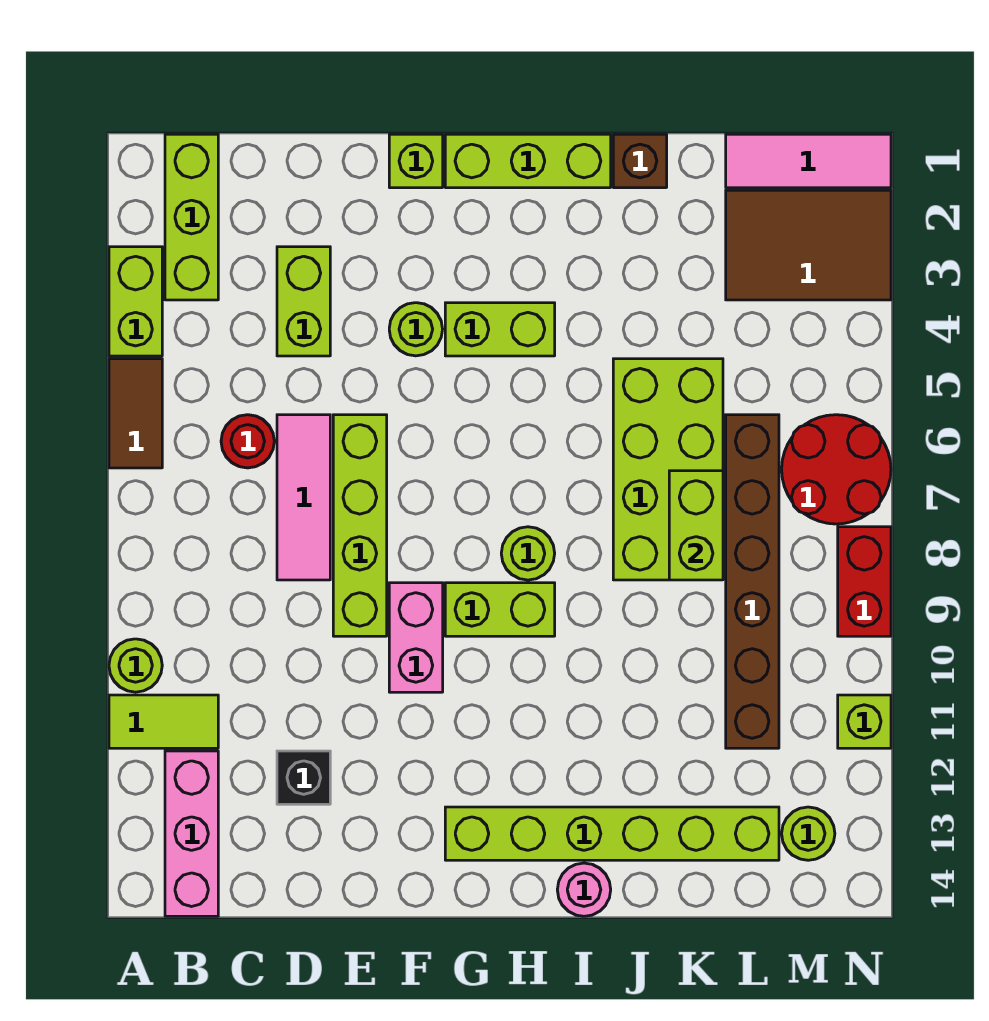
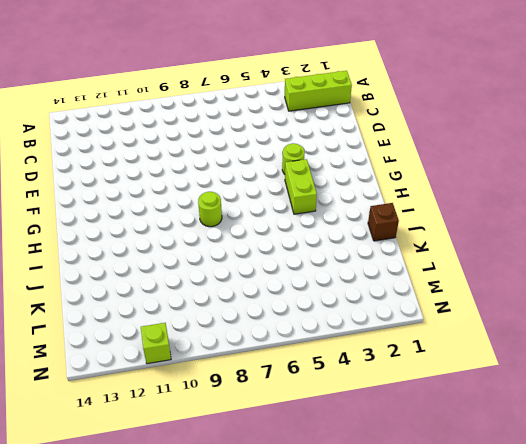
none -> lime 1x2 brick [109,247,162,356]
none -> brown 1x2 tile [109,359,162,468]
none -> lime 1x1 round brick [109,639,162,692]
none -> lime 1x2 tile [109,695,218,748]

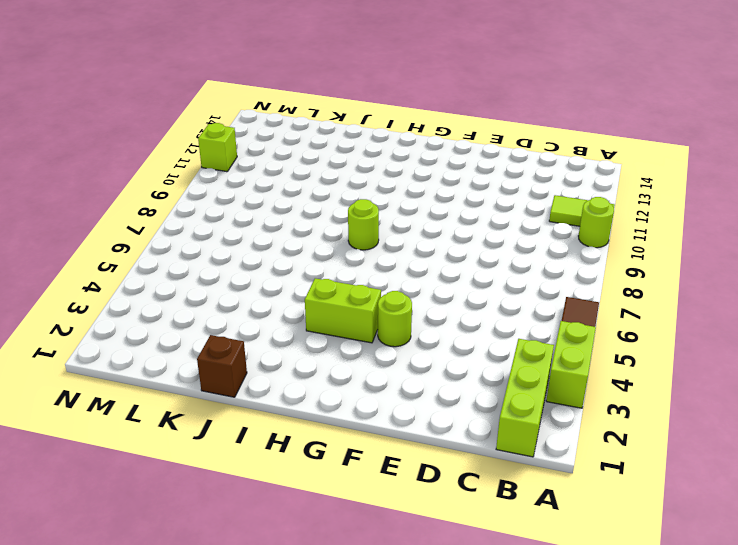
none -> pink 1x3 brick [165,751,218,916]
none -> red 1x1 round brick [221,415,274,468]
none -> lime 1x2 brick [277,247,330,356]
none -> pink 1x3 tile [277,415,330,580]

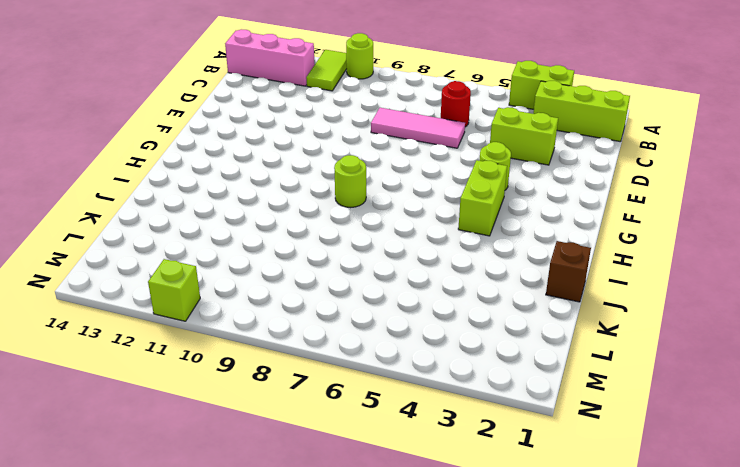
none -> brown 1x2 tile [109,359,162,468]
none -> black 1x1 brick [277,751,330,804]
none -> lime 1x4 brick [333,415,387,636]
none -> lime 1x1 brick [389,134,443,188]

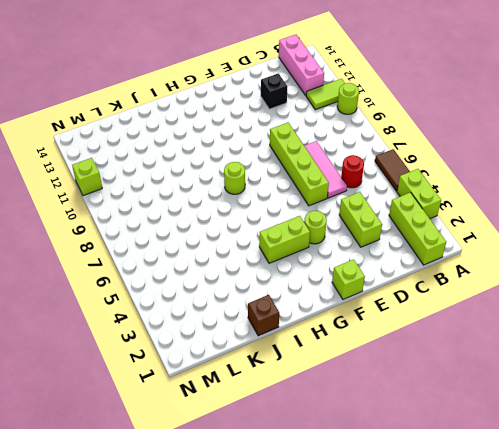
none -> pink 1x2 brick [389,583,443,692]
none -> lime 1x3 brick [445,134,611,188]
none -> lime 1x2 brick [445,583,555,636]
none -> lime 1x6 brick [445,807,779,860]

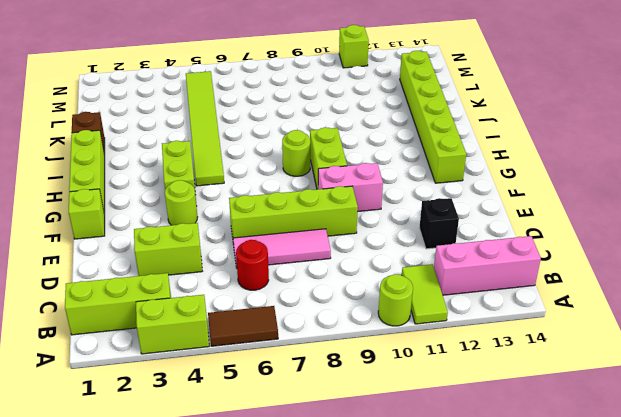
lime 1x6 tile [186,71,224,186] -> lime 2x4 brick [613,359,723,580]
none -> pink 1x1 round brick [557,863,611,916]
none -> pink 1x3 tile [726,134,891,188]
none -> brown 2x3 tile [726,190,891,300]
none -> brown 1x6 brick [726,415,779,748]

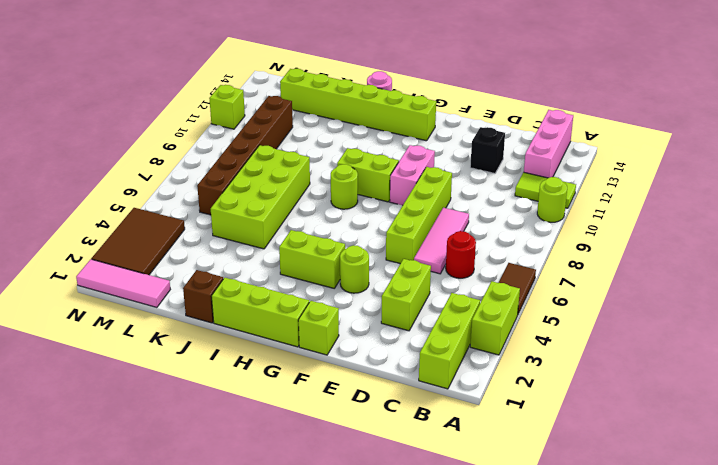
brown 2x3 tile [91,208,185,275] -> brown 2x3 tile turned to [726,190,891,300]
none -> red 2x2 round brick [782,415,891,524]
none -> lime 1x1 round brick [782,807,835,860]
none -> red 1x2 brick [838,527,891,636]
none -> lime 1x2 brick [669,471,723,580]

